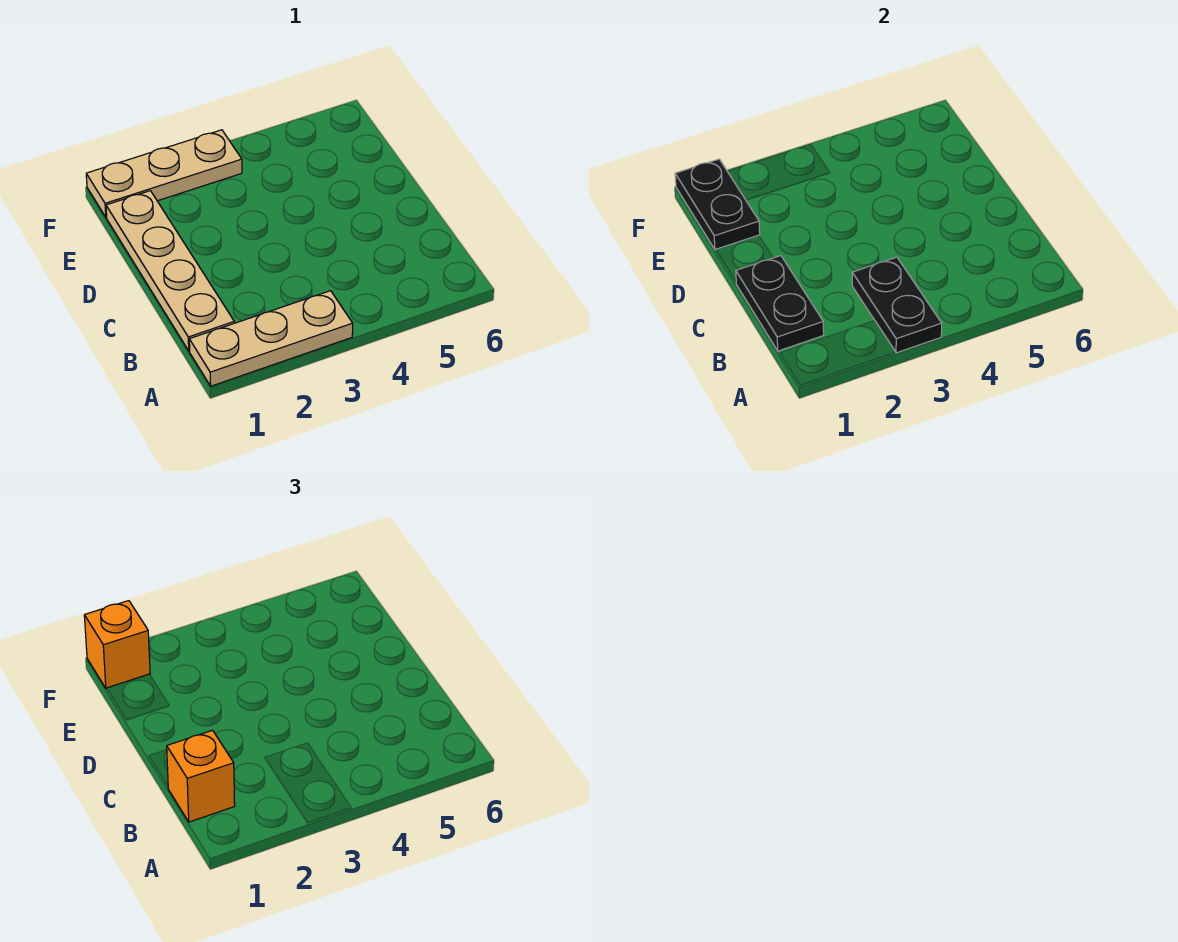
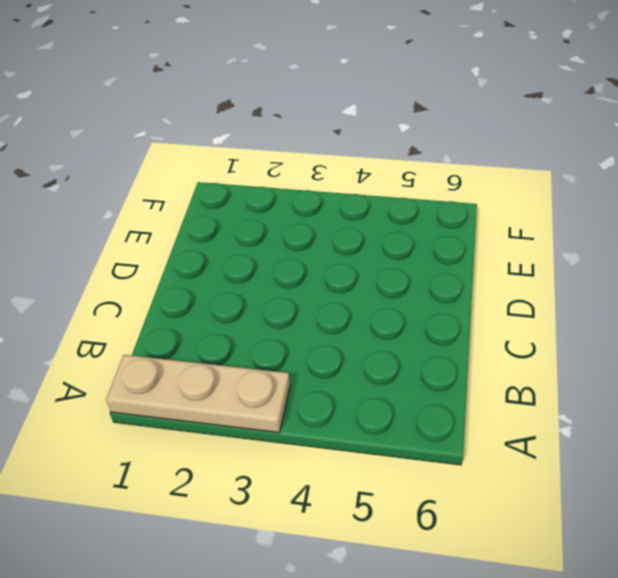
none -> tan 1x4 plate [106,191,234,351]
none -> tan 1x3 plate [86,130,242,217]

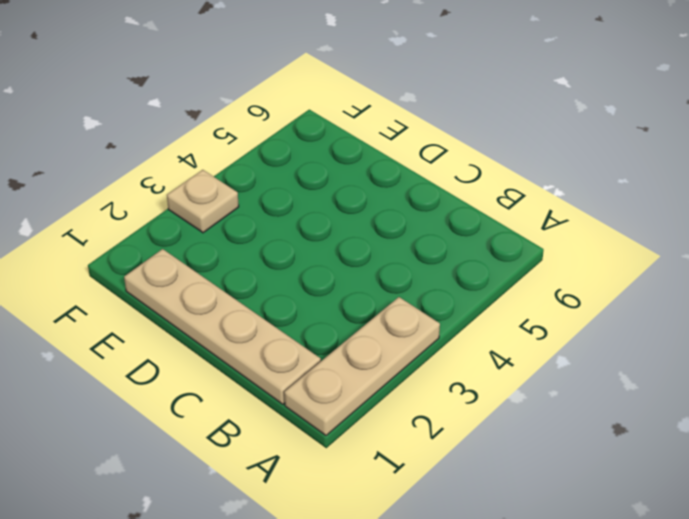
tan 1x1 plate [167,170,239,233] -> tan 1x3 plate [86,130,242,217]
none -> black 1x2 plate [852,257,942,353]
none -> black 1x2 plate [736,256,824,351]

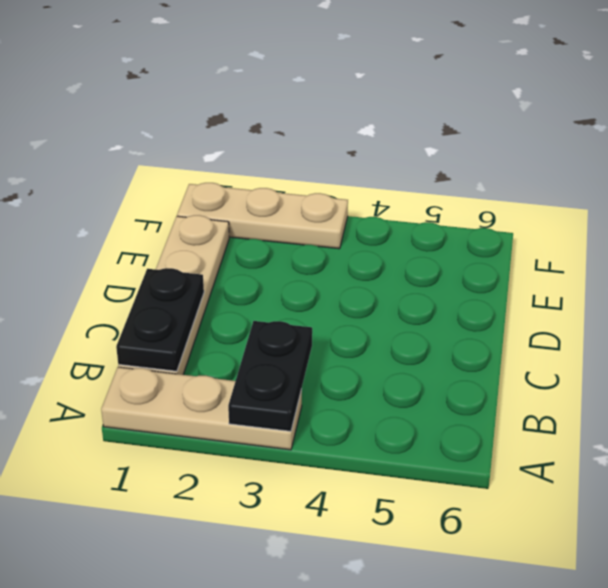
none -> black 1x2 plate [675,159,760,250]
none -> orange 1x1 brick [167,730,235,822]

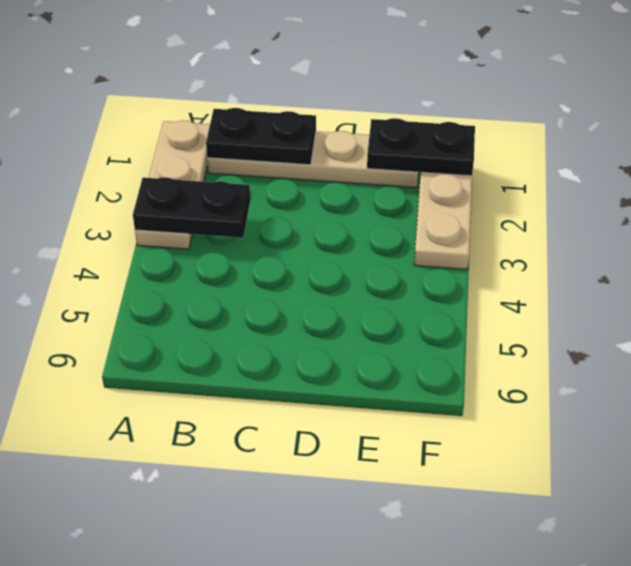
none -> orange 1x1 brick [167,730,235,822]
none -> orange 1x1 brick [84,601,150,688]

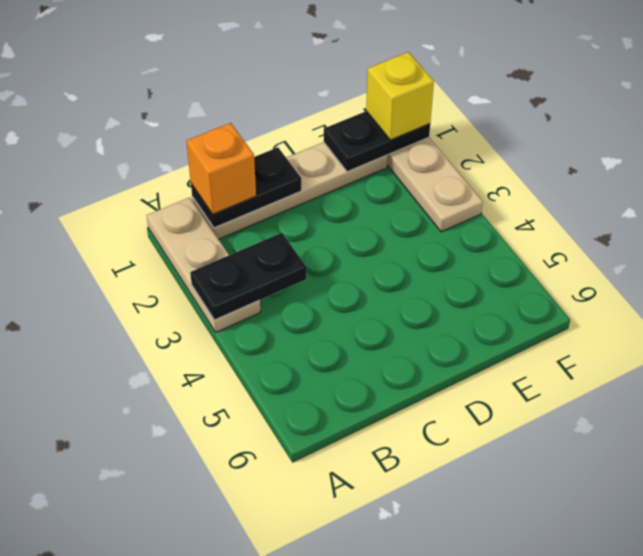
yellow 1x1 brick [366,52,434,140] -> orange 1x1 brick [84,601,150,688]

